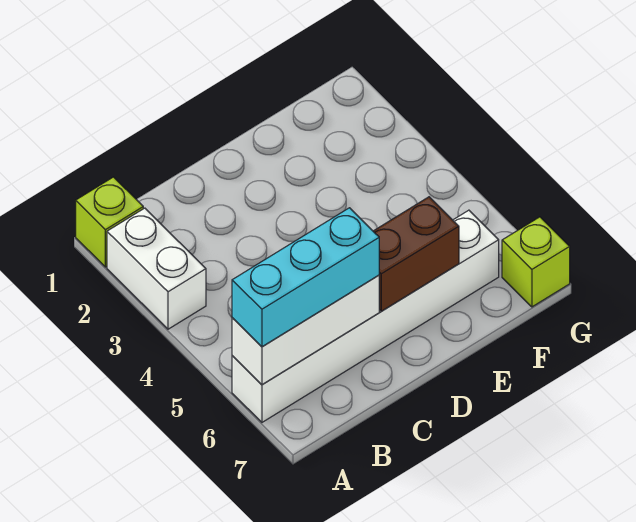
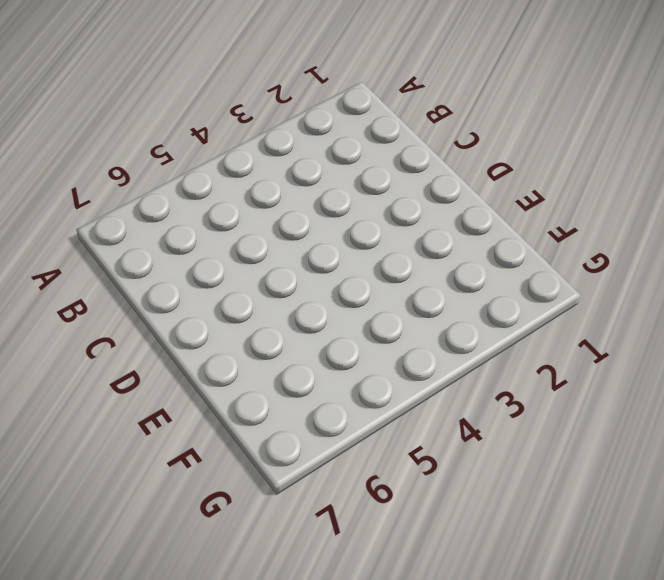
none -> lime 1x1 brick [76,177,143,267]
none -> white 1x2 brick [107,208,206,329]

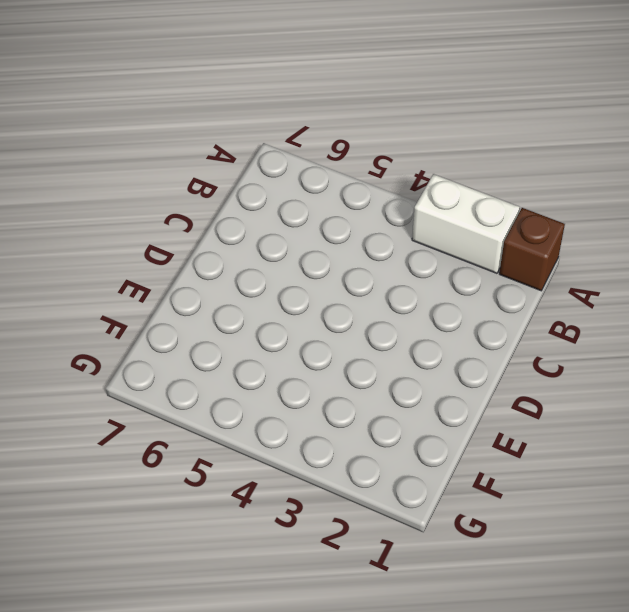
brown 1x1 brick [499,208,565,291] -> lime 1x1 brick [76,177,143,267]
none -> white 1x6 brick [232,210,499,422]
none -> lime 1x1 brick [502,217,570,307]

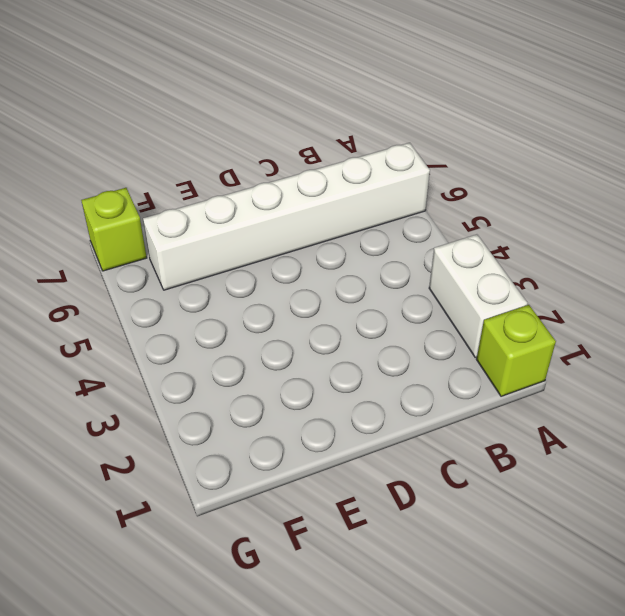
none -> white 1x3 brick [232,275,379,385]
none -> brown 1x2 brick [373,197,459,311]

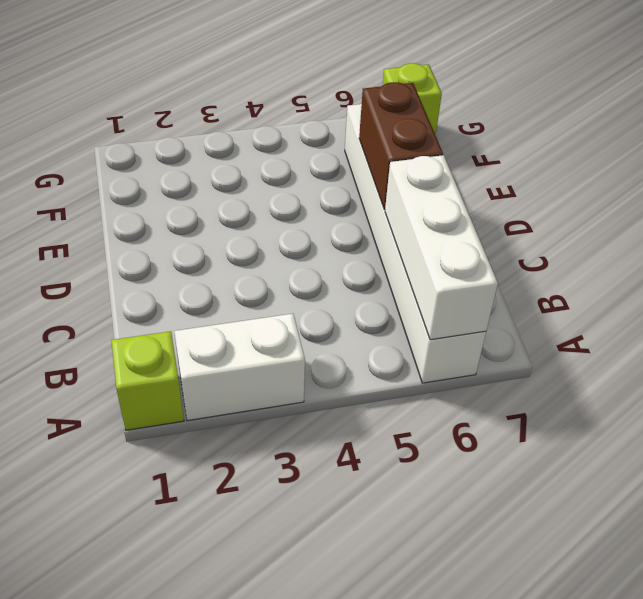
none -> cyan 1x3 brick [232,208,379,347]

